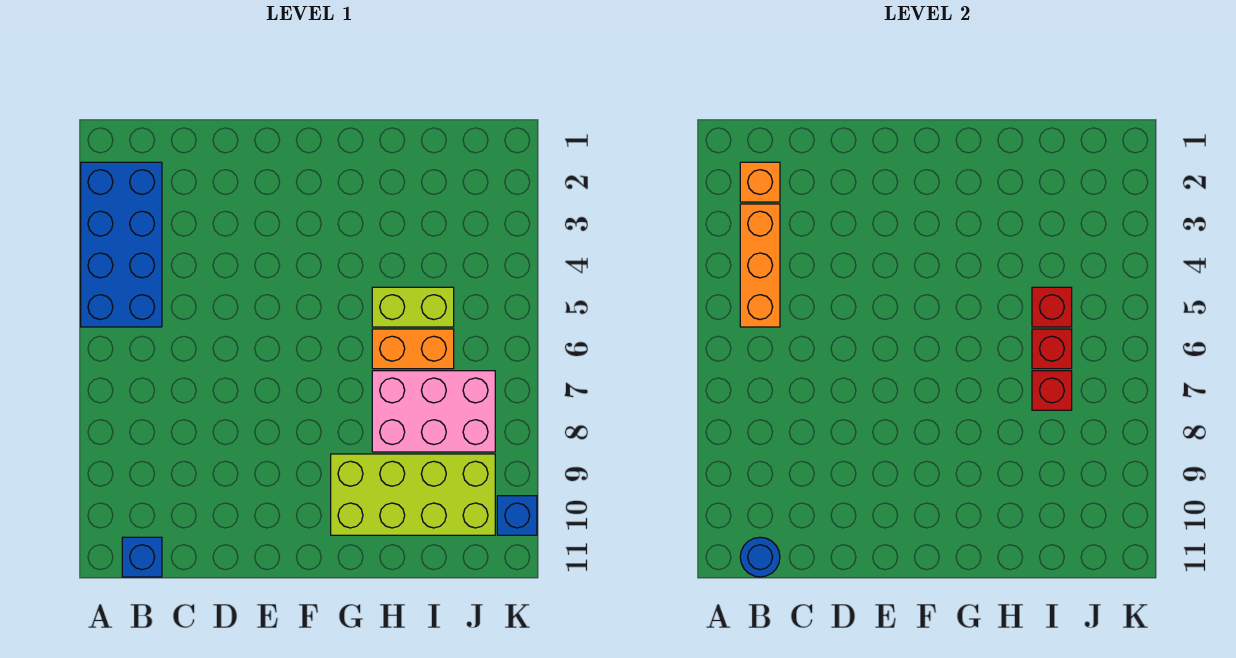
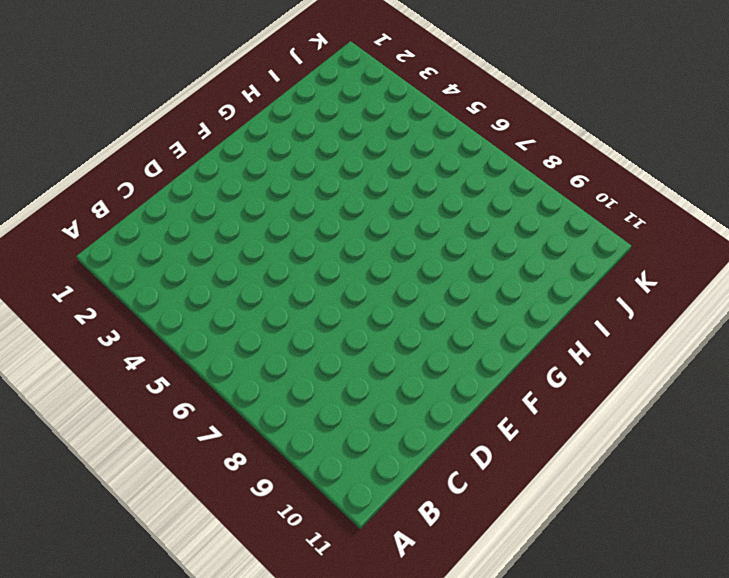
none -> blue 2x4 brick [81,162,162,327]
none -> blue 1x1 brick [122,537,162,577]
none -> lime 2x4 brick [331,454,495,535]

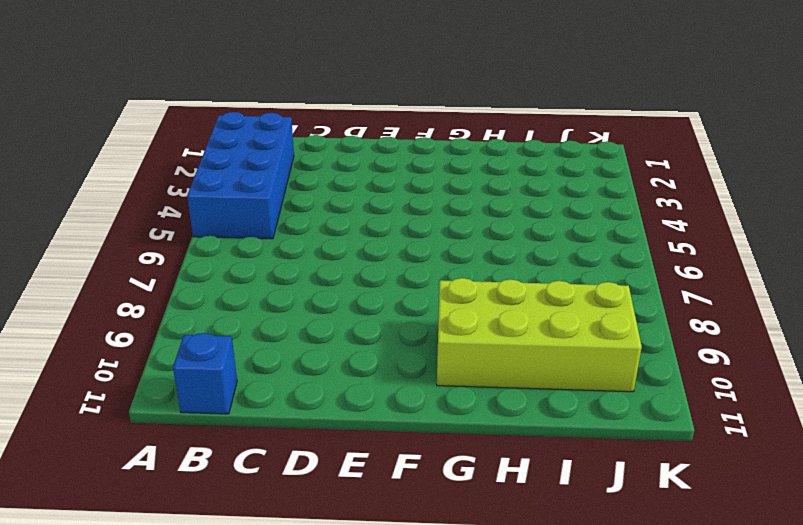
none -> lime 1x2 brick [372,287,454,327]
none -> orange 1x2 brick [372,329,454,369]
none -> pink 2x3 brick [372,371,495,452]

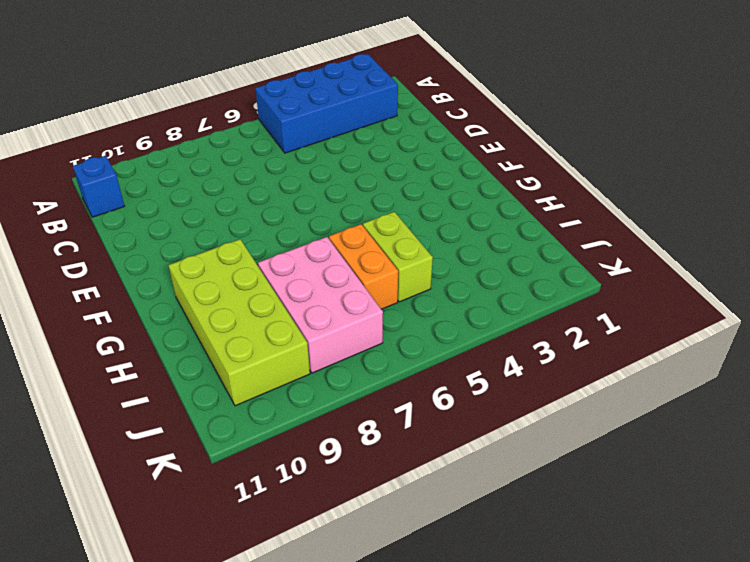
none -> blue 1x1 brick [497,496,537,535]
none -> orange 1x1 brick [740,162,780,202]
none -> orange 1x3 brick [740,204,780,327]

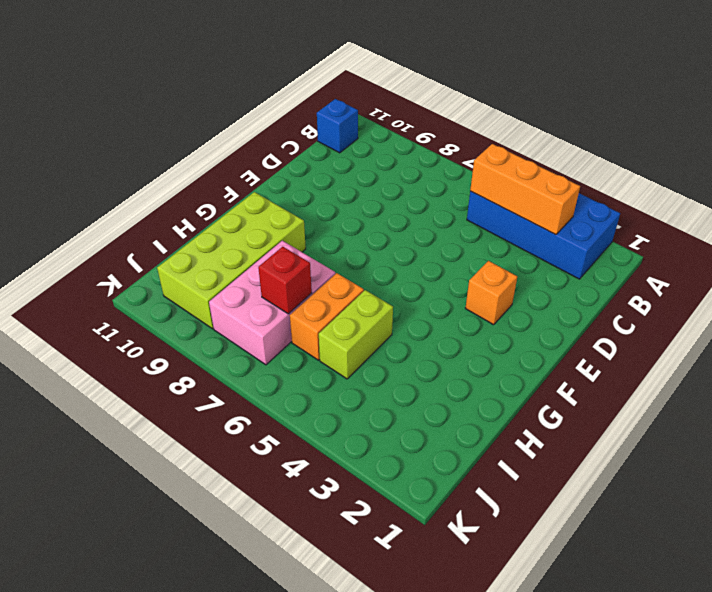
orange 1x1 brick [465,261,517,325] -> orange 1x1 brick moved to [740,162,780,202]
none -> blue 1x1 brick [497,496,537,535]
none -> blue 1x1 round brick [740,537,780,577]
none -> red 1x1 brick [1032,287,1072,327]

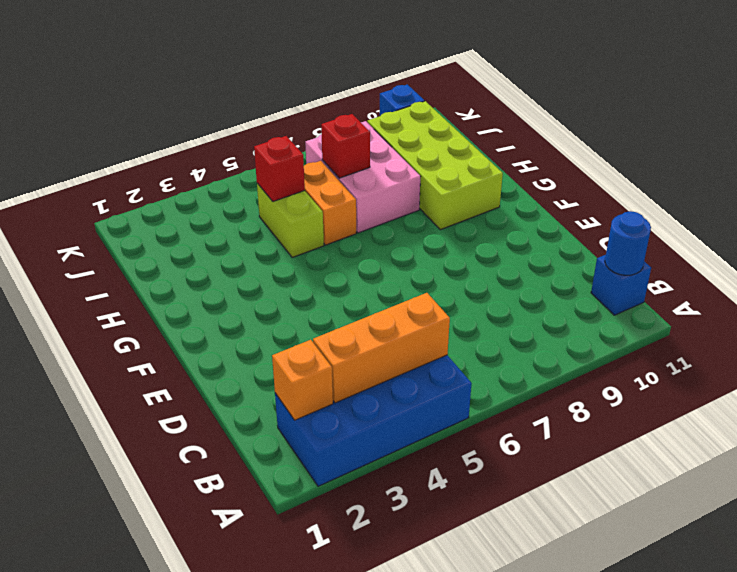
none -> red 1x1 brick [1032,329,1072,369]

